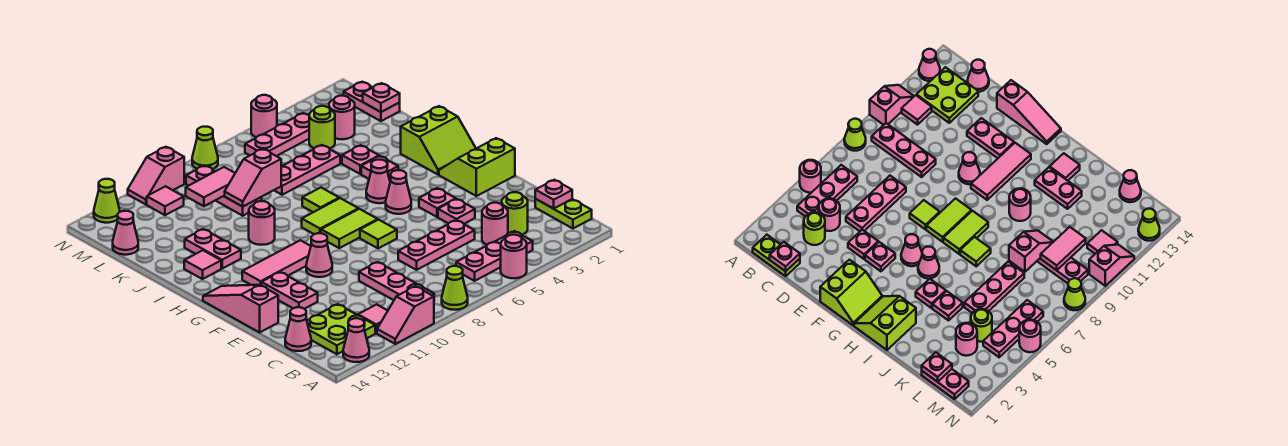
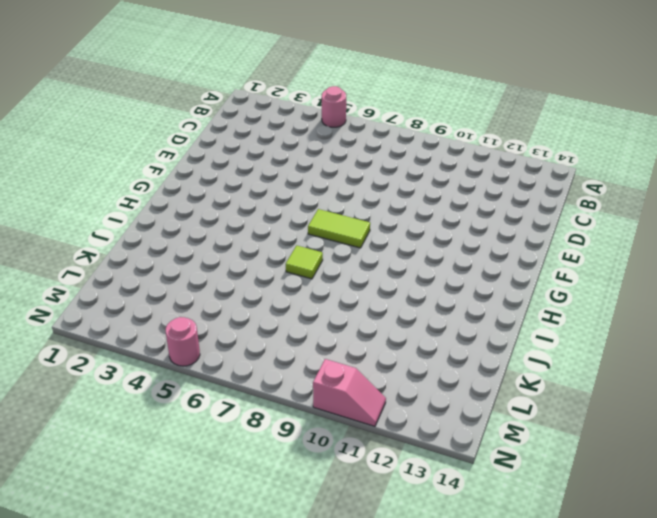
none -> lime 1x1 cone [442,266,468,310]
none -> pink 1x2 slope [377,286,434,344]
none -> pink 1x1 cone [343,318,369,362]
none -> lime 1x2 plate [535,199,592,228]

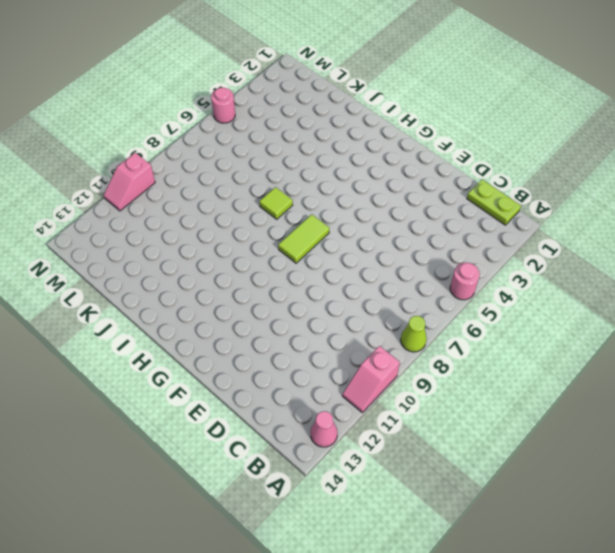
none -> pink 1x3 plate [456,231,533,281]
none -> pink 1x3 plate [359,262,434,300]
none -> pink 1x1 tile [358,304,388,333]
none -> lime 2x2 plate [307,304,375,354]

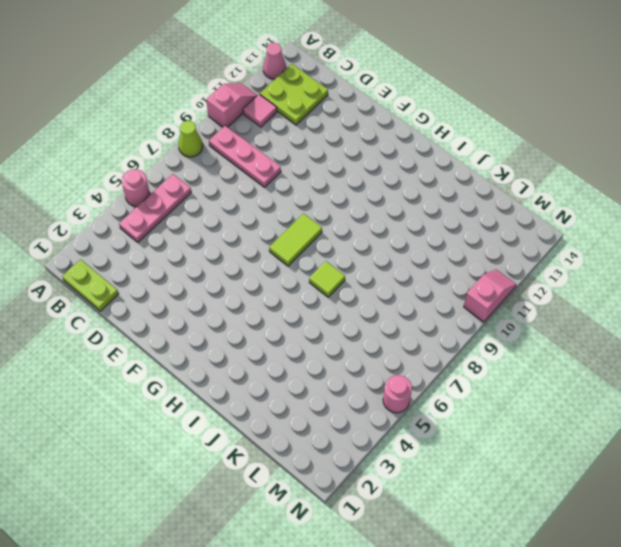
none -> lime 1x1 round brick [502,192,528,234]
none -> pink 1x1 round brick [482,203,508,245]
none -> pink 1x1 cone [285,307,311,351]
none -> pink 1x3 plate [398,220,475,270]

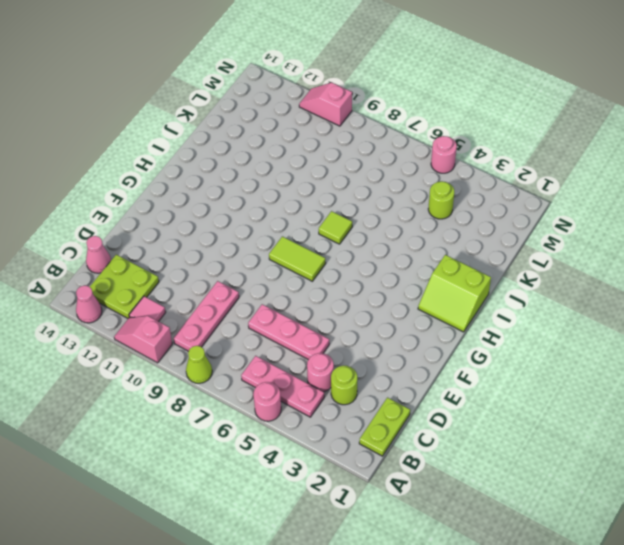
none -> pink 1x1 plate [438,199,475,224]
none -> pink 1x2 plate [262,272,318,309]
none -> pink 1x3 slope [203,285,278,332]
none -> lime 2x2 slope [439,138,515,196]

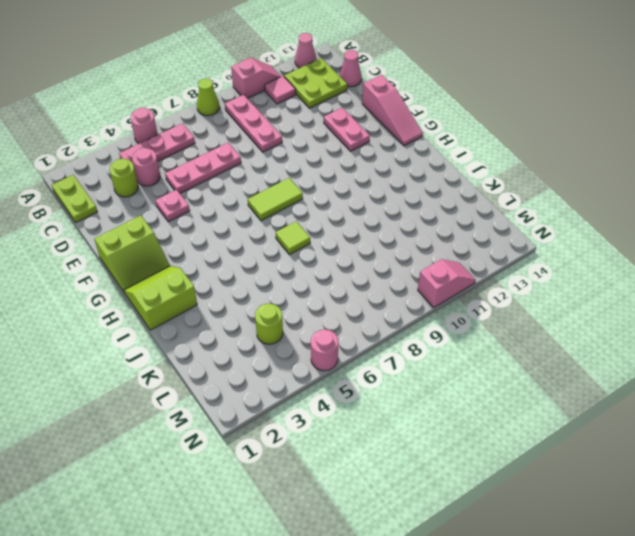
none -> pink 1x1 plate [419,188,456,217]
none -> lime 1x1 tile [360,220,397,248]
none -> pink 1x1 cone [306,233,332,277]
none -> pink 1x1 cone [386,170,411,214]

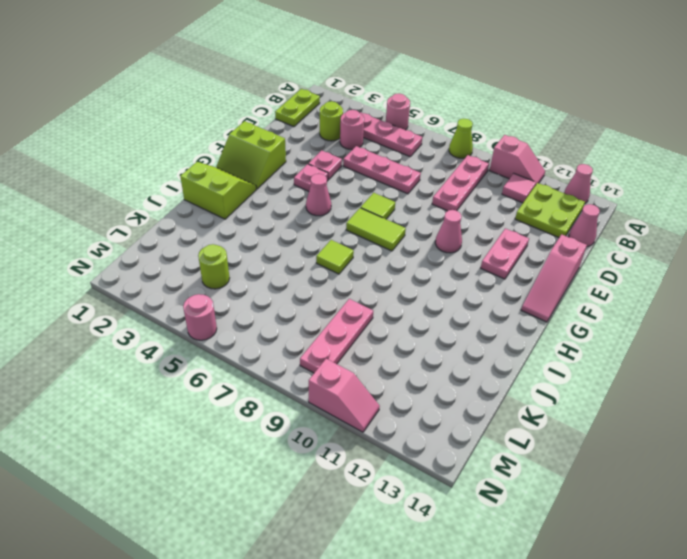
none -> pink 1x3 tile [242,240,311,286]
none -> pink 1x1 cone [366,160,390,203]
none -> lime 1x2 tile [302,198,358,234]
none -> pink 1x1 plate [361,156,398,179]

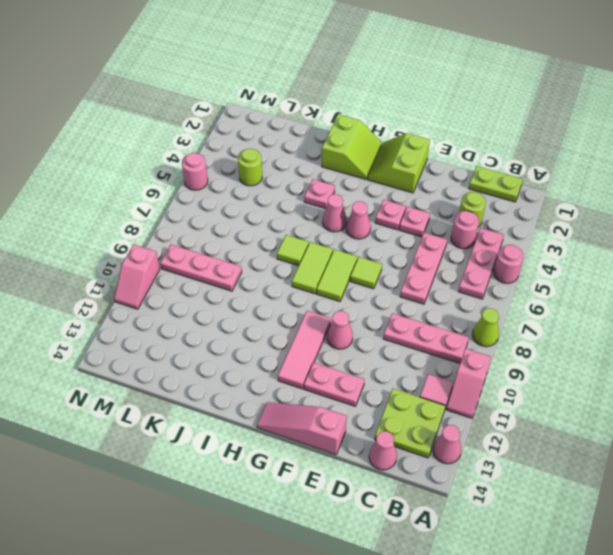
none -> pink 1x1 round brick [249,201,275,245]
none -> pink 1x2 plate [185,229,241,268]
none -> pink 1x1 tile [184,250,221,279]
none -> pink 1x1 plate [342,145,379,174]

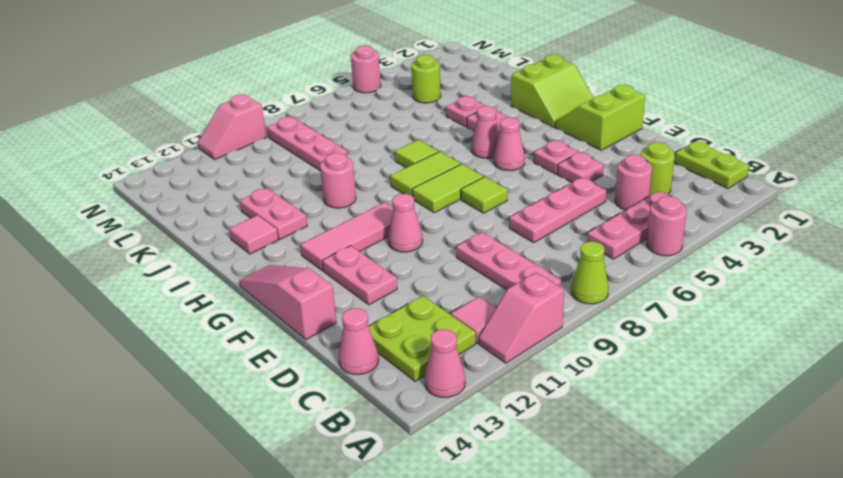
none -> pink 1x3 plate [274,145,340,195]
none -> pink 1x2 plate [344,82,400,121]
none -> pink 1x1 round brick [329,96,355,139]
none -> pink 1x1 cone [113,211,138,255]

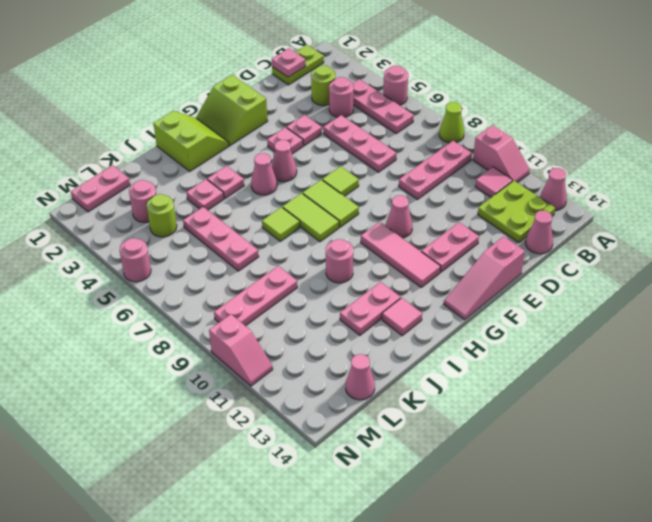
none -> pink 1x3 plate [245,113,309,156]
none -> pink 1x1 tile [147,186,184,215]
none -> lime 1x1 cone [192,127,218,169]
none -> lime 1x1 cone [94,179,120,223]

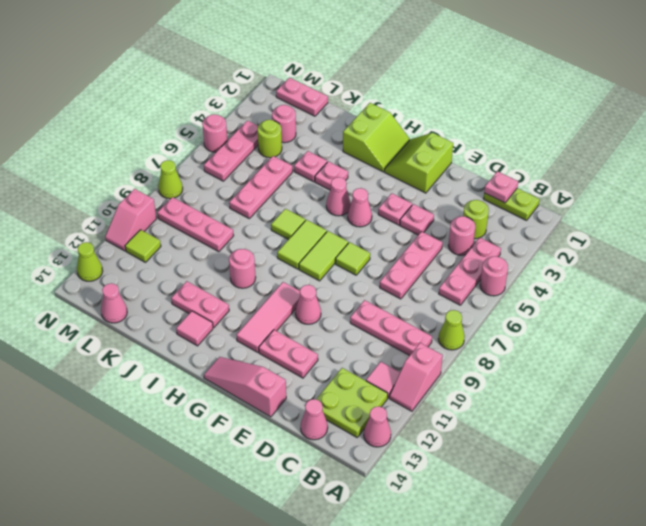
lime 1x1 tile [125,230,161,262] -> pink 1x1 tile [147,186,184,215]
none -> pink 1x2 slope [225,149,282,207]
none -> pink 1x1 plate [363,83,400,112]
none -> pink 1x2 tile [186,167,235,206]

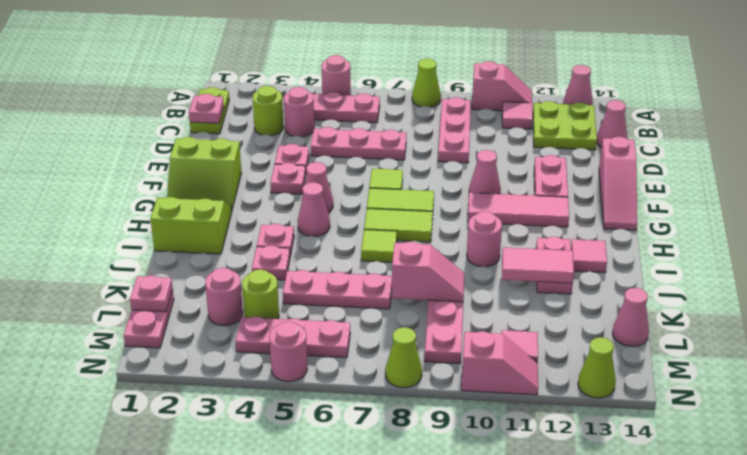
pink 1x2 tile [502,247,574,283] -> pink 1x2 tile moved to [186,167,235,206]

